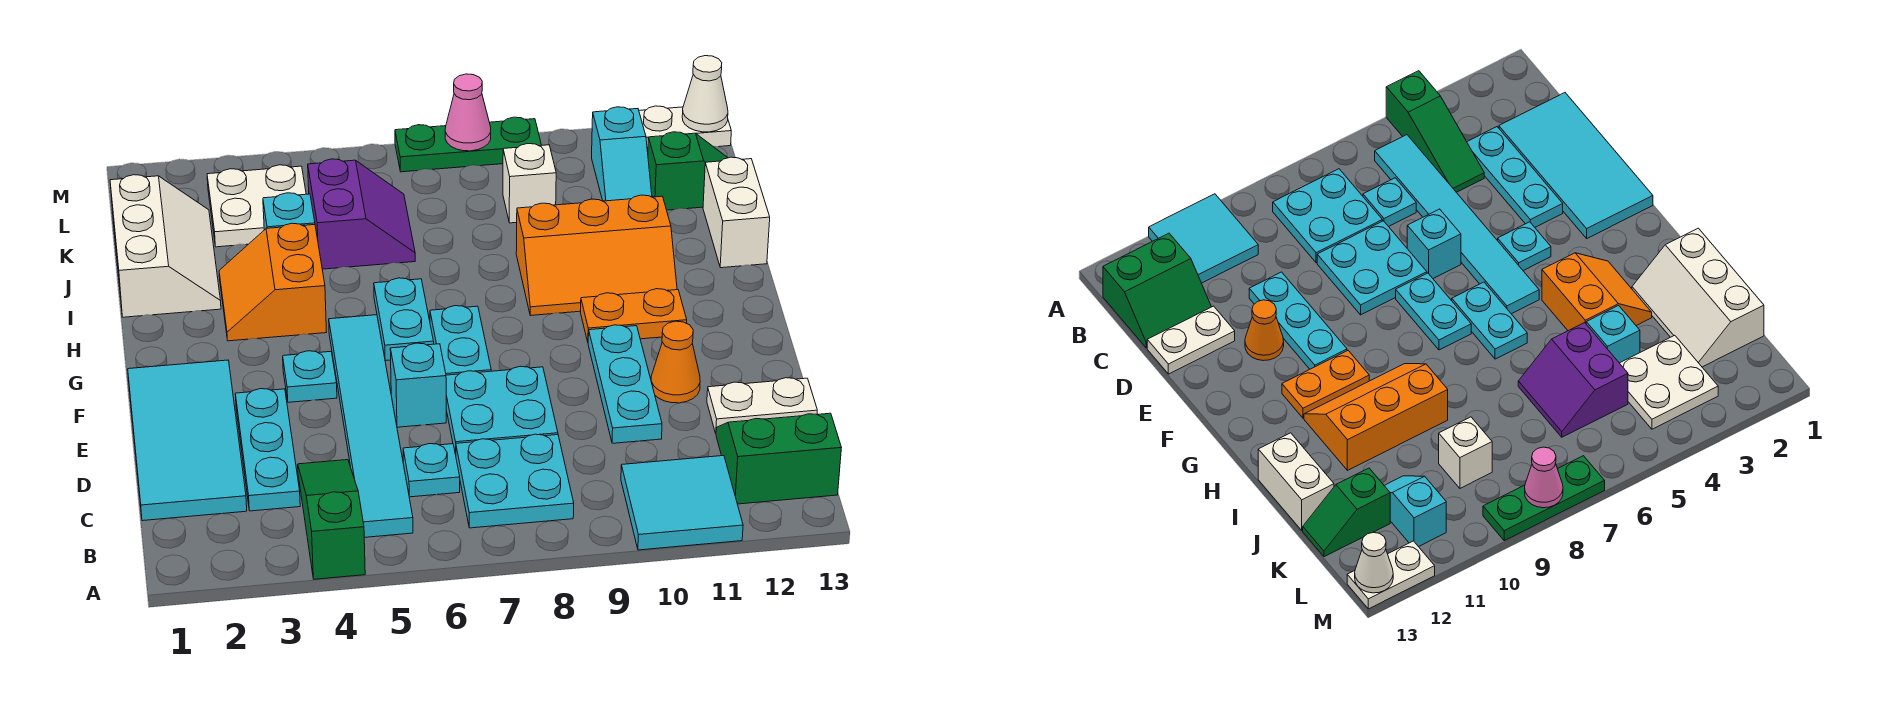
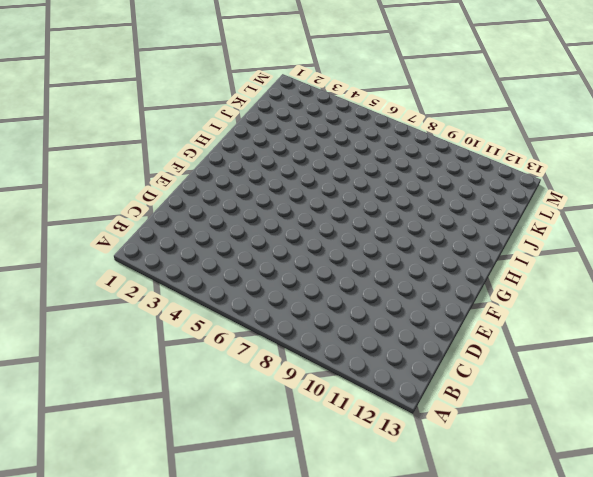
none -> green 1x3 slope [298,460,365,579]
none -> cyan 2x2 tile [621,456,743,550]
none -> cyan 1x6 tile [329,315,413,537]
none -> cyan 2x2 plate [456,434,574,528]

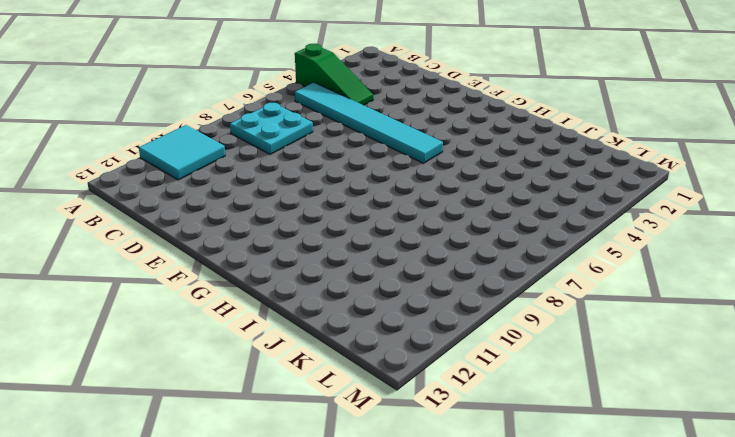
none -> green 2x2 slope [716,413,841,504]
none -> cyan 2x4 tile [128,360,247,521]
none -> cyan 1x3 plate [235,389,300,511]
none -> cyan 1x1 plate [403,444,460,497]

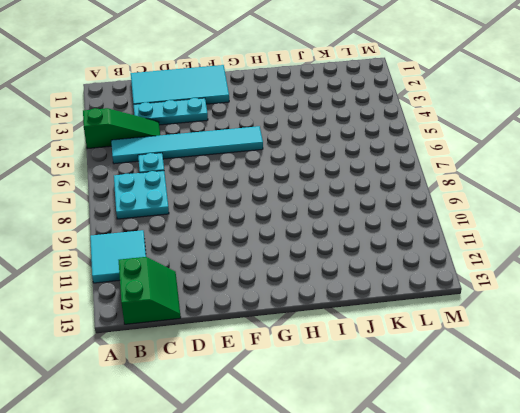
none -> cyan 2x2 plate [446,366,558,455]
none -> cyan 1x3 plate [588,325,662,443]
none -> white 1x2 plate [707,378,817,433]
none -> cyan 1x1 brick [390,343,446,427]

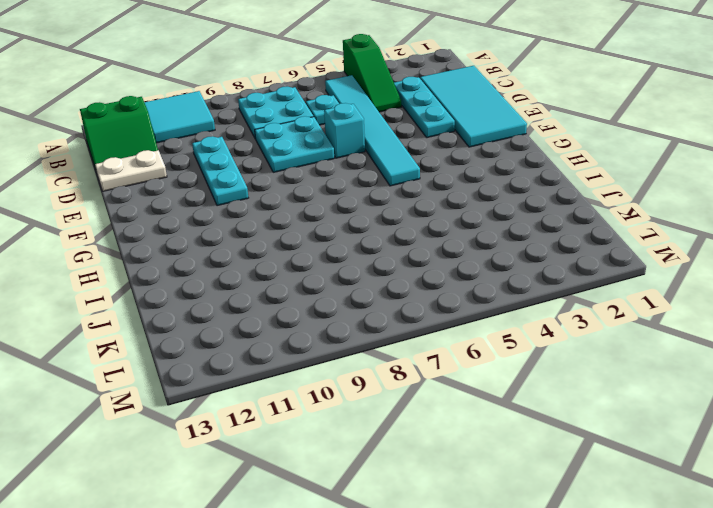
none -> orange 1x1 cone [651,321,700,403]
none -> cyan 1x1 plate [283,351,337,402]
none -> cyan 1x2 plate [430,306,491,375]
none -> cyan 1x2 plate [374,278,434,361]

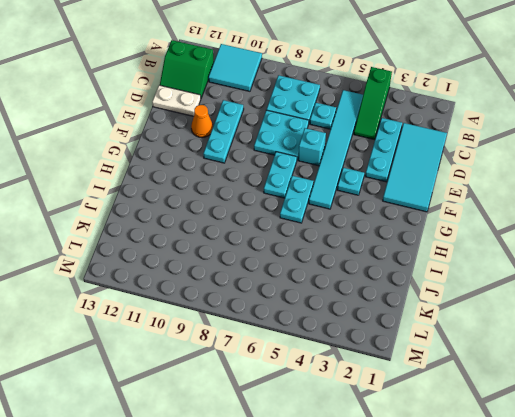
none -> orange 1x2 plate [581,289,687,342]
none -> orange 2x2 slope [219,223,326,341]
none -> orange 2x3 slope [516,195,677,316]
none -> white 2x3 slope [110,175,221,317]

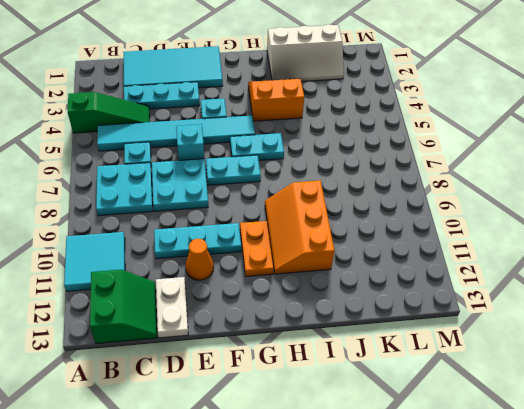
none -> white 1x2 brick [703,157,770,268]
none -> cyan 1x1 brick [263,193,315,230]
none -> purple 2x2 slope [308,159,415,269]
none -> white 2x2 plate [207,165,306,247]

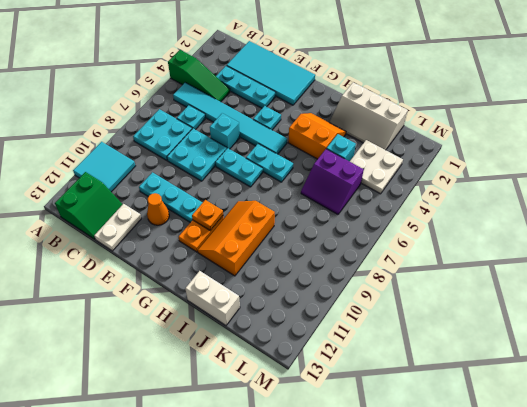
orange 1x1 plate [192,200,223,230] -> none
none -> white 1x1 brick [503,144,556,223]
none -> cyan 1x2 slope [592,107,652,201]
none -> green 1x2 slope [648,132,728,210]
none -> green 1x3 plate [395,117,541,172]

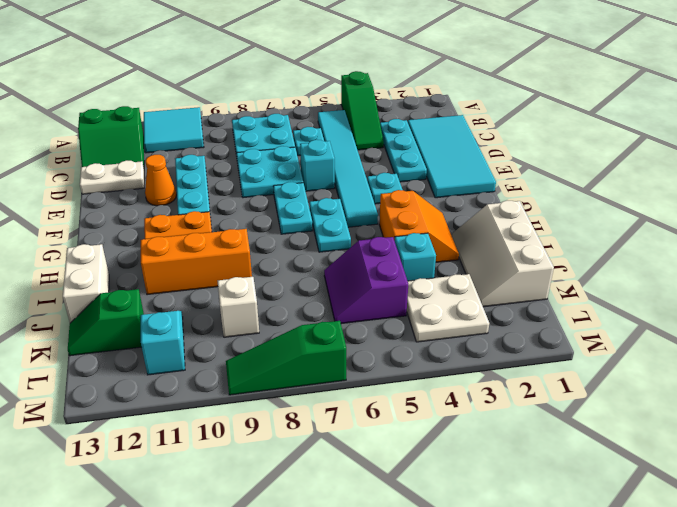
green 1x3 slope [226,321,346,395] -> green 1x3 plate [395,117,541,172]
none -> white 1x2 plate [639,106,731,152]
none -> pink 1x1 cone [445,74,491,151]
none -> white 1x1 cone [682,56,728,132]

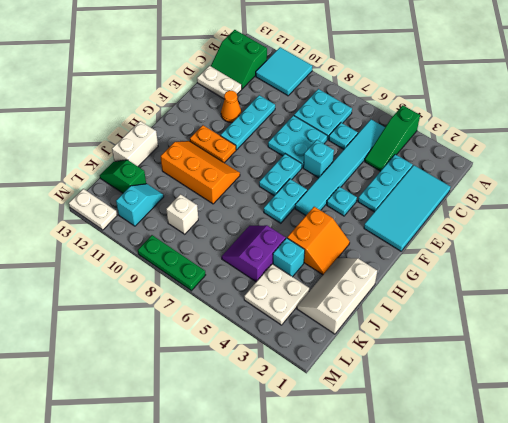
none -> pink 1x1 cone [445,74,491,151]
none -> white 1x1 cone [682,56,728,132]

